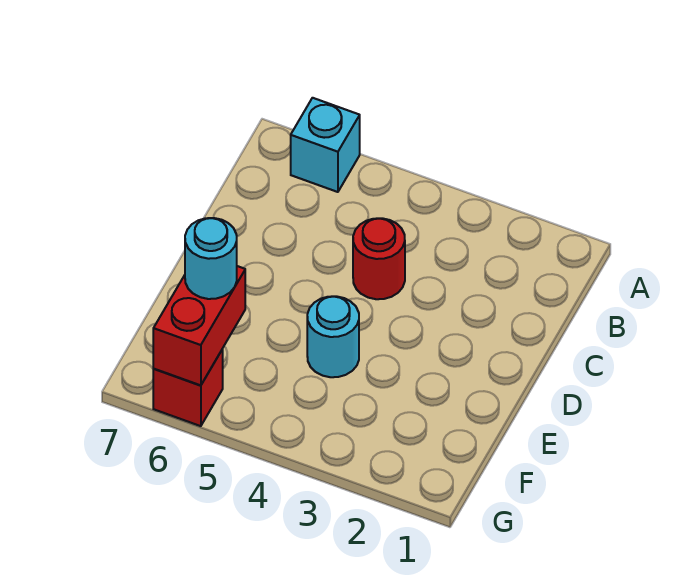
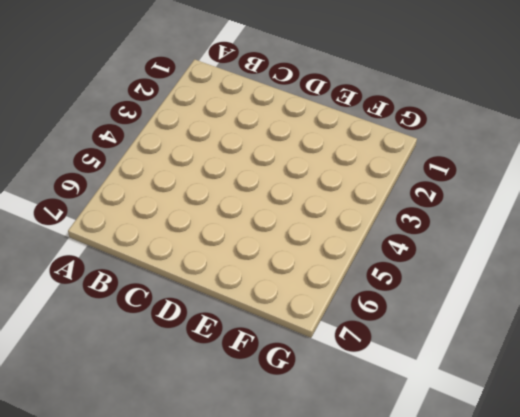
none -> cyan 1x1 brick [291,98,360,192]
none -> red 1x1 round brick [353,218,405,299]

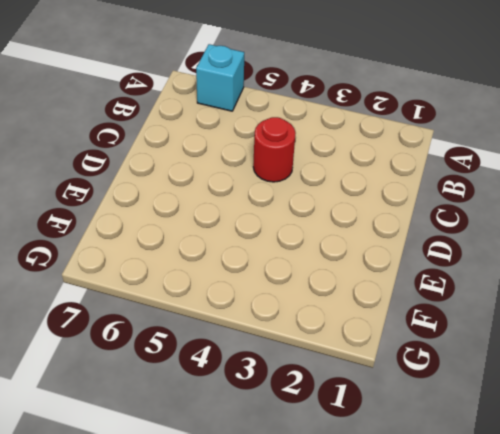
none -> cyan 1x1 round brick [307,296,359,377]
none -> red 1x1 brick [153,349,223,426]

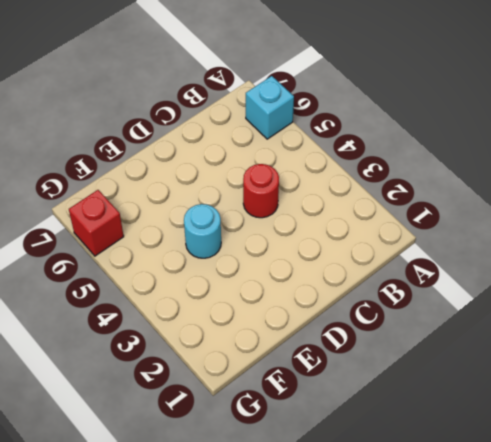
none -> red 1x2 brick [153,266,245,386]
none -> cyan 1x1 round brick [185,218,237,299]

